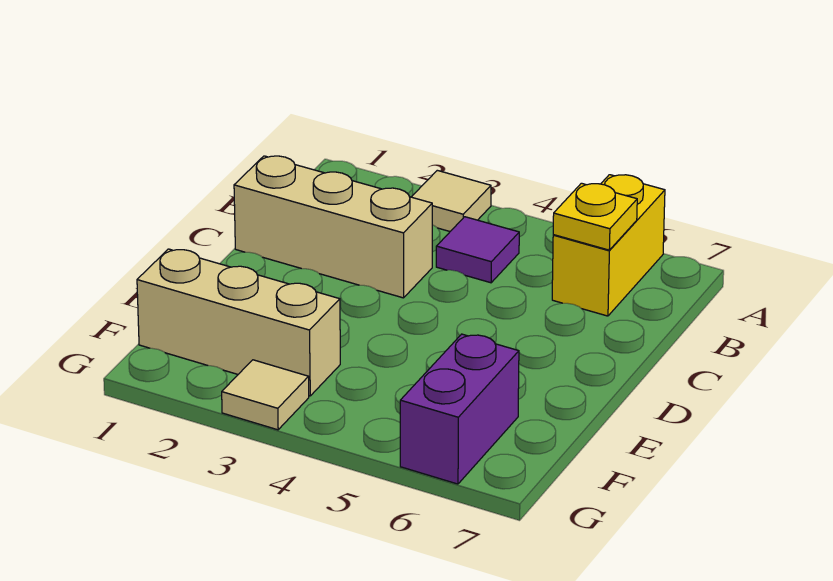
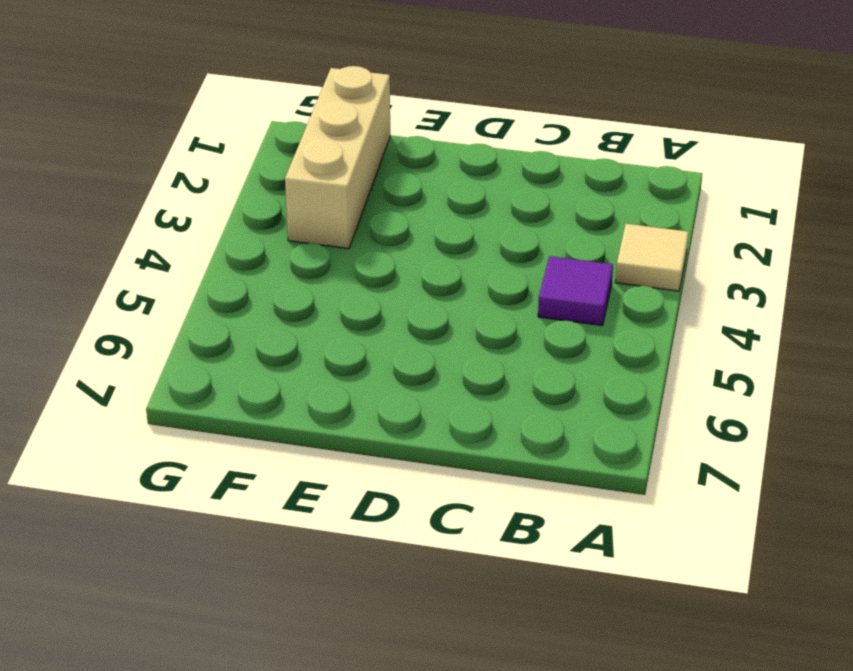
none -> yellow 1x2 brick [552,175,665,316]
none -> tan 1x3 brick [234,156,432,298]

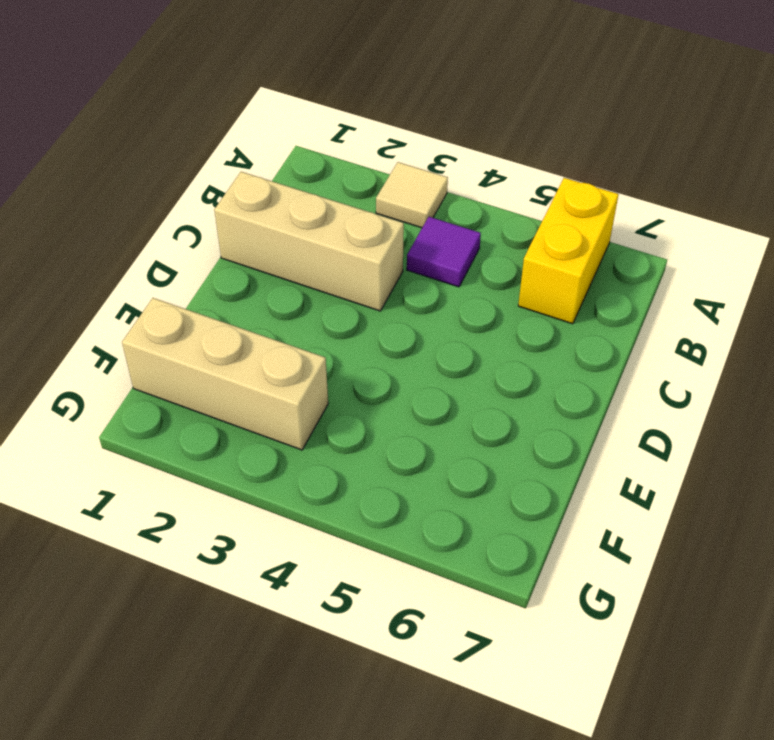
none -> purple 1x2 brick [400,334,519,484]
none -> tan 1x1 tile [222,360,309,430]

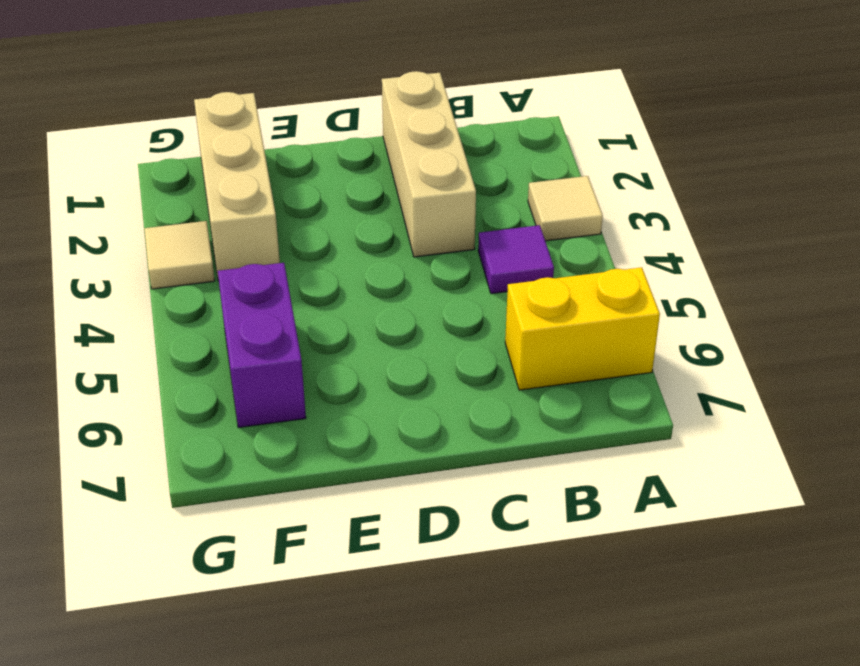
purple 1x2 brick [218,263,306,428] -> purple 1x2 brick turned to [400,334,519,484]
none -> yellow 1x1 plate [553,183,637,250]

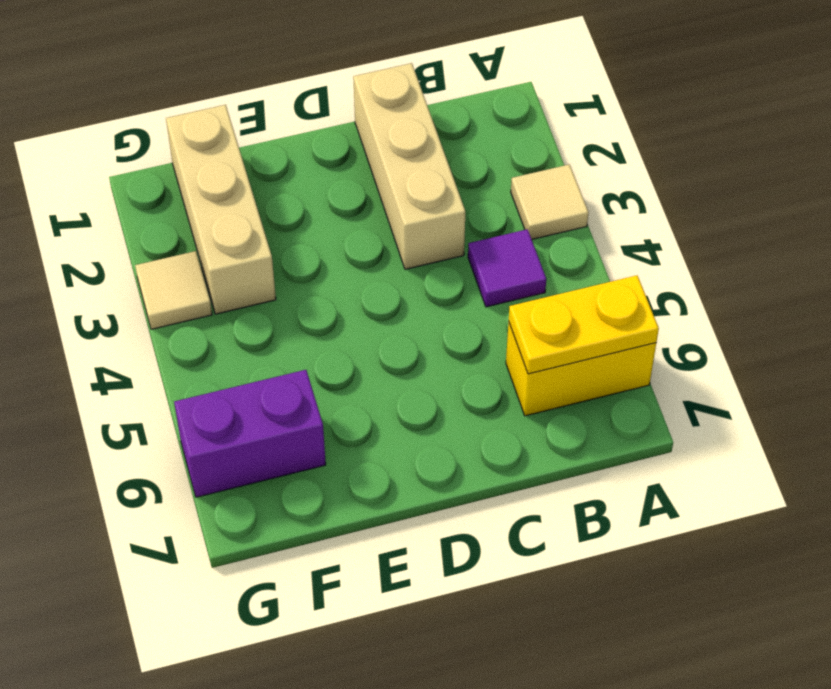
yellow 1x2 plate [509,275,659,374] -> yellow 1x1 plate [553,183,637,250]

